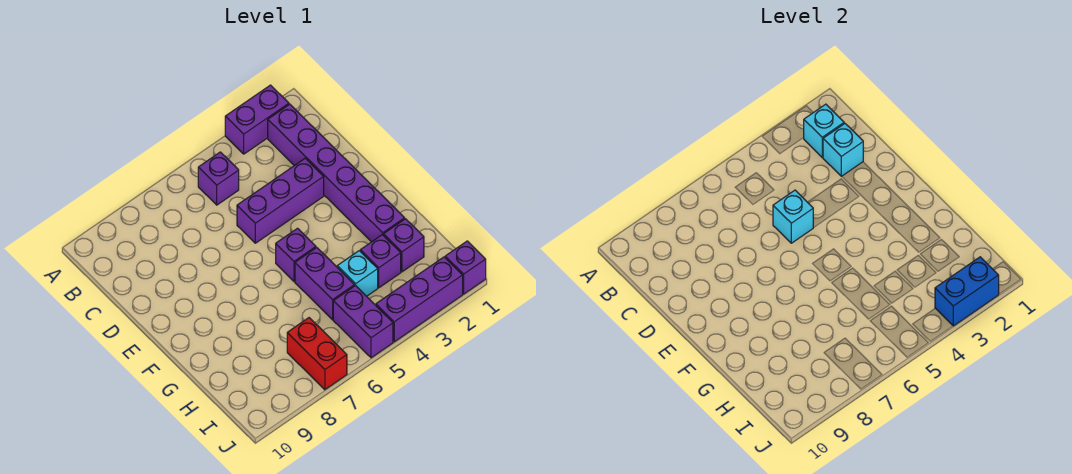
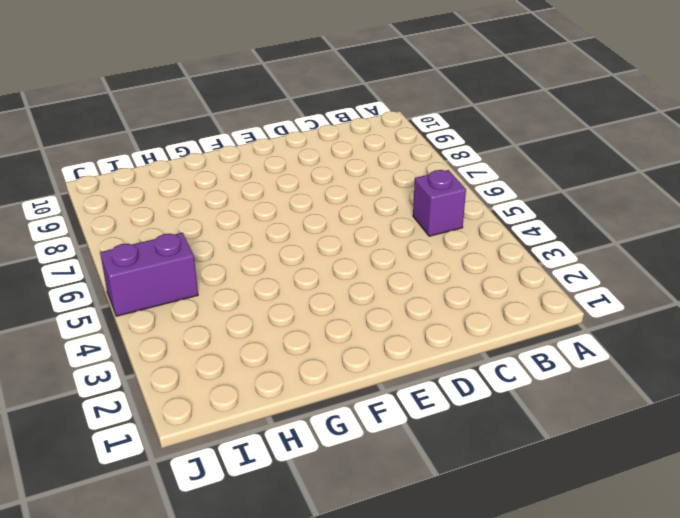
none -> purple 1x2 brick [225,85,289,154]
none -> purple 1x6 brick [268,104,405,242]
none -> purple 1x3 brick [237,158,324,243]

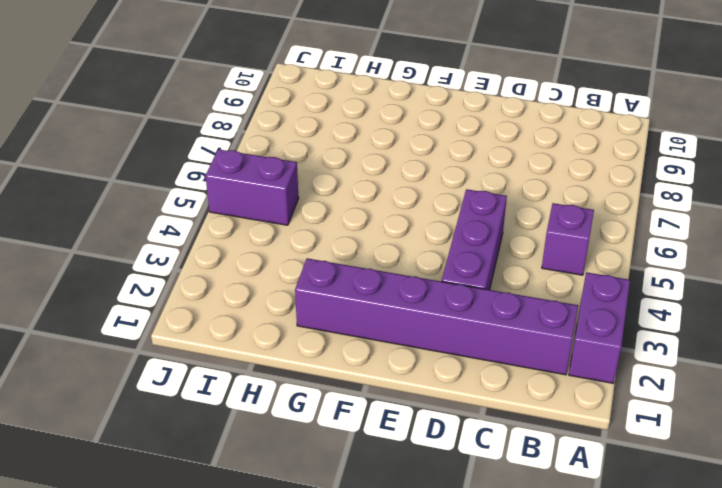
none -> purple 1x1 brick [276,228,316,281]
none -> purple 1x2 brick [295,248,355,320]
none -> purple 1x1 brick [384,219,424,272]

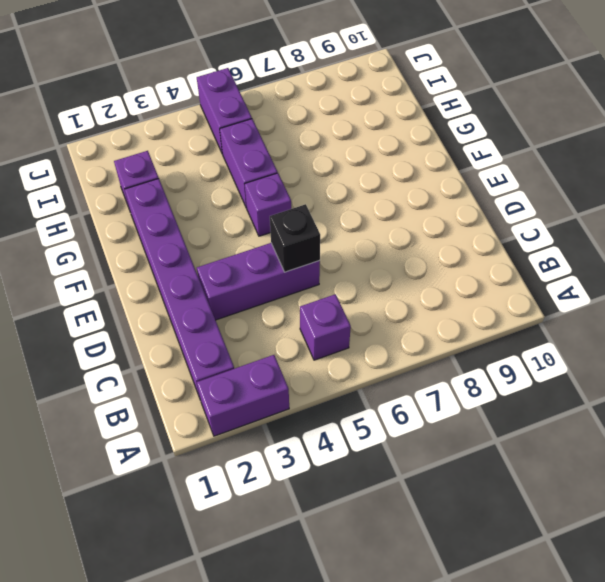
black 1x1 brick [270,204,320,272] -> cyan 1x1 brick [773,190,813,243]
none -> purple 1x1 brick [360,235,401,288]
none -> cyan 1x1 brick [337,251,378,296]
none -> red 1x2 brick [287,318,347,390]

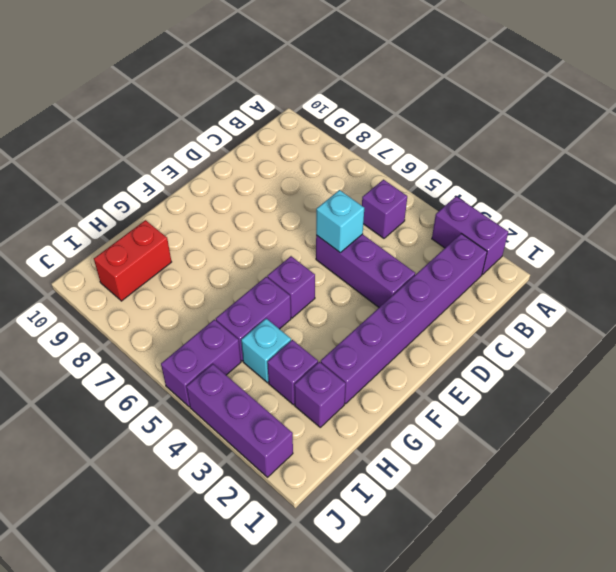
red 1x2 brick [94,220,171,301] -> red 1x2 brick moved to [287,318,347,390]
none -> purple 1x1 brick [445,241,486,294]
none -> cyan 1x1 brick [803,104,844,157]
none -> cyan 1x1 brick [823,123,863,176]

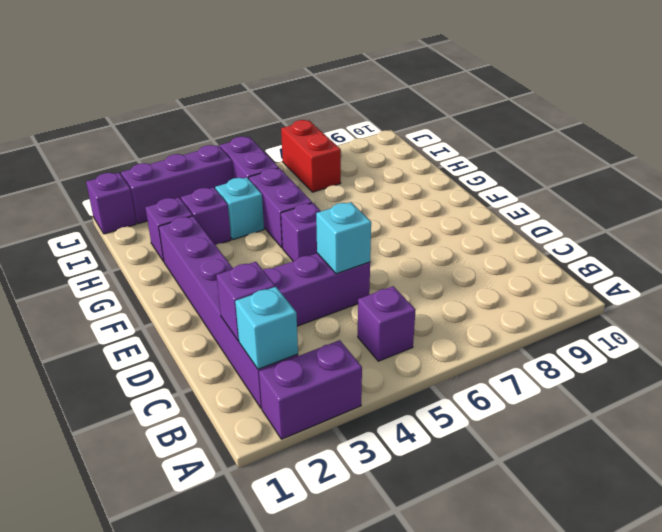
purple 1x1 brick [216,262,275,341] -> cyan 1x1 brick [823,123,863,176]
none -> blue 1x2 brick [935,257,999,326]

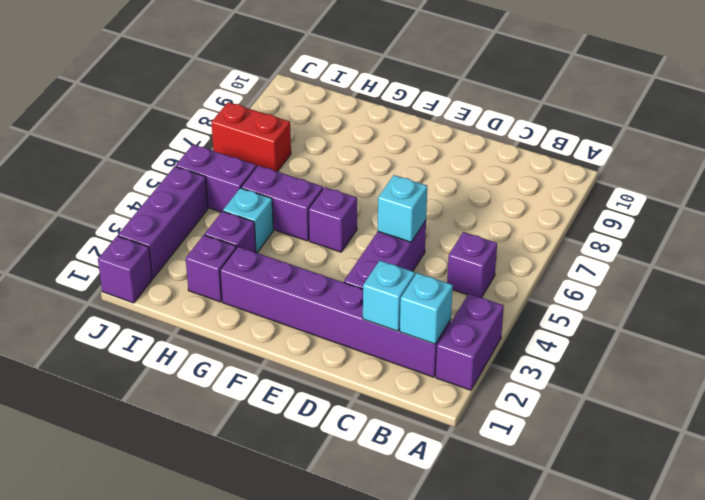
none -> blue 1x2 brick [935,257,999,326]

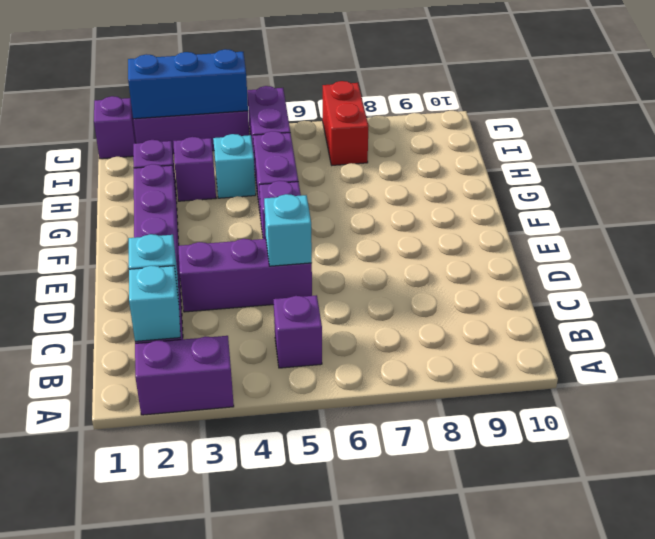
blue 1x3 brick [128,49,248,119] -> blue 1x2 brick [935,257,999,326]

